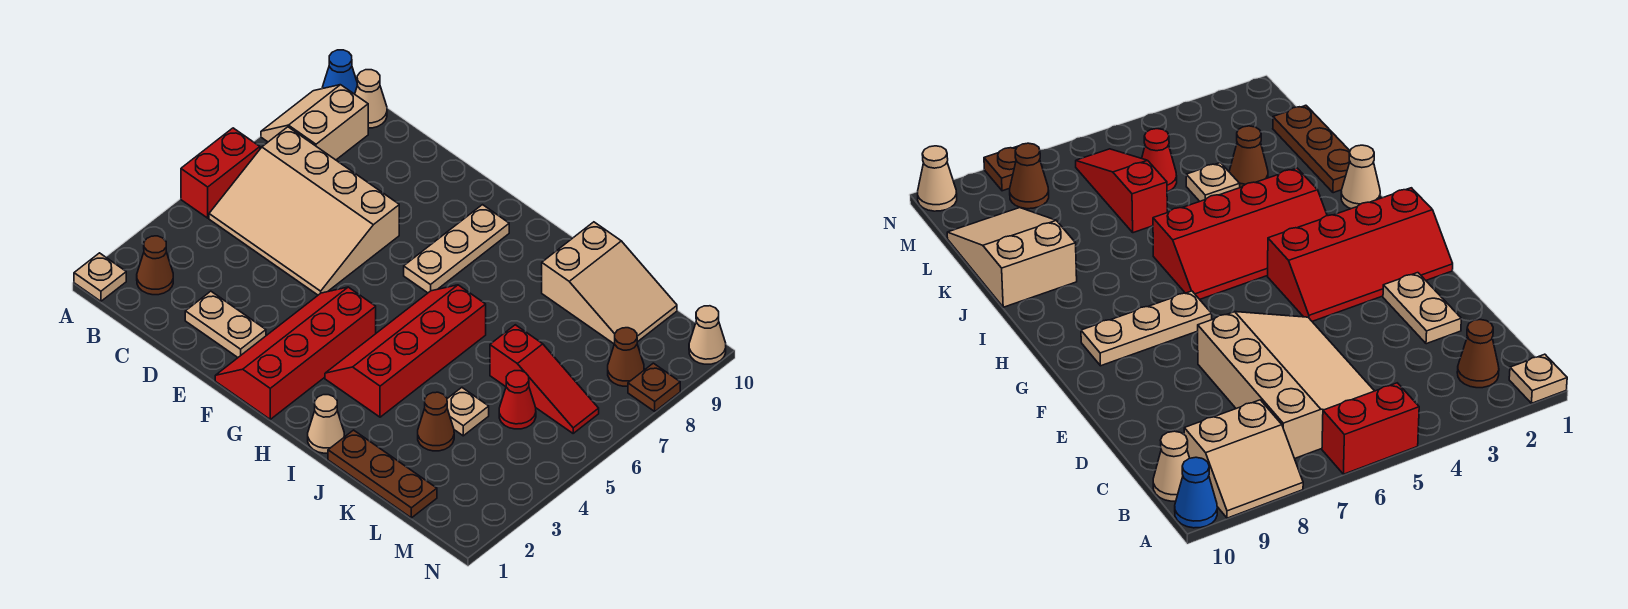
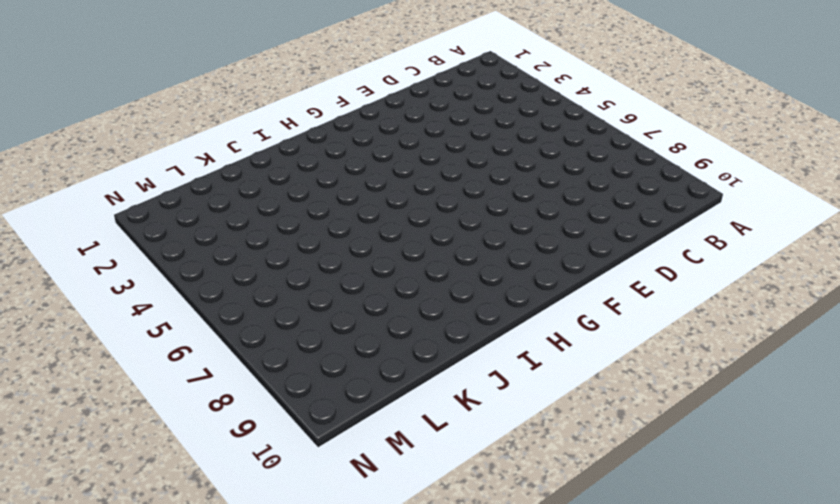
none -> tan 1x1 plate [74,253,126,301]
none -> red 1x2 brick [181,128,260,218]
none -> tan 2x2 slope [261,85,368,160]

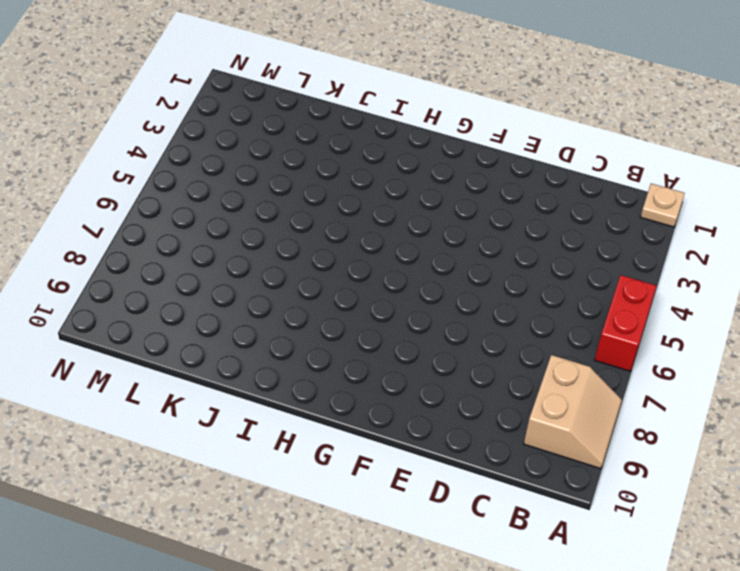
none -> blue 1x1 cone [322,50,358,94]
none -> brown 1x1 cone [137,236,173,295]
none -> tan 3x4 slope [209,127,399,295]

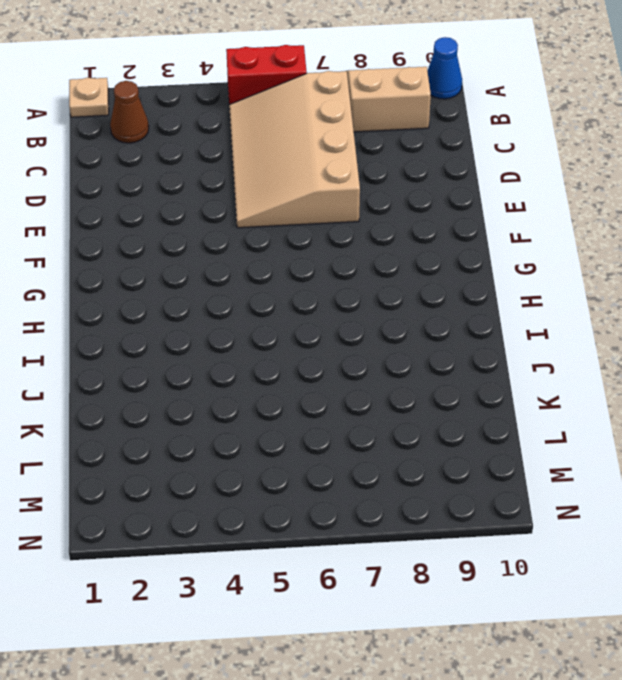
none -> tan 1x1 cone [355,70,387,128]
none -> tan 1x2 plate [185,291,266,357]
none -> red 2x4 slope [215,287,376,419]

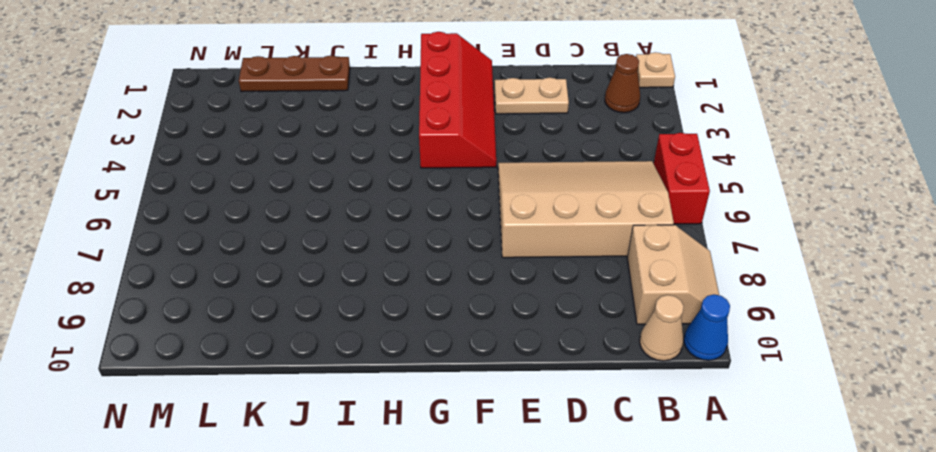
none -> tan 1x3 plate [404,205,509,293]
none -> red 2x4 slope [325,285,486,417]
none -> tan 1x1 cone [308,395,344,453]

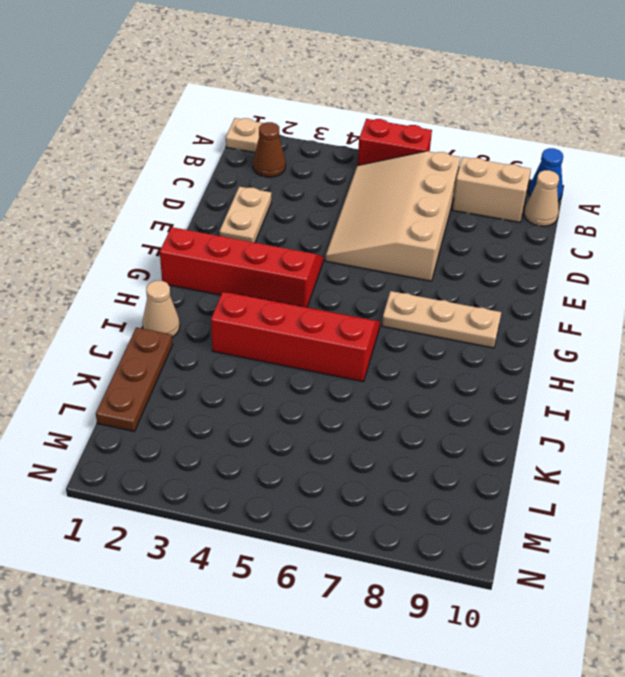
none -> tan 2x3 slope [542,222,677,344]
none -> brown 1x1 cone [418,392,454,451]
none -> tan 1x1 plate [447,388,489,436]

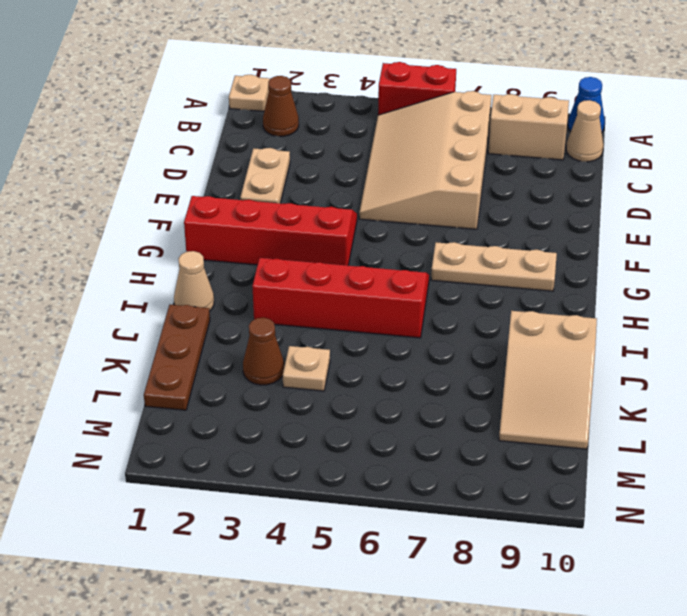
none -> red 1x3 slope [490,325,599,433]
none -> red 1x1 cone [499,371,536,429]
none -> brown 1x1 cone [608,328,644,386]

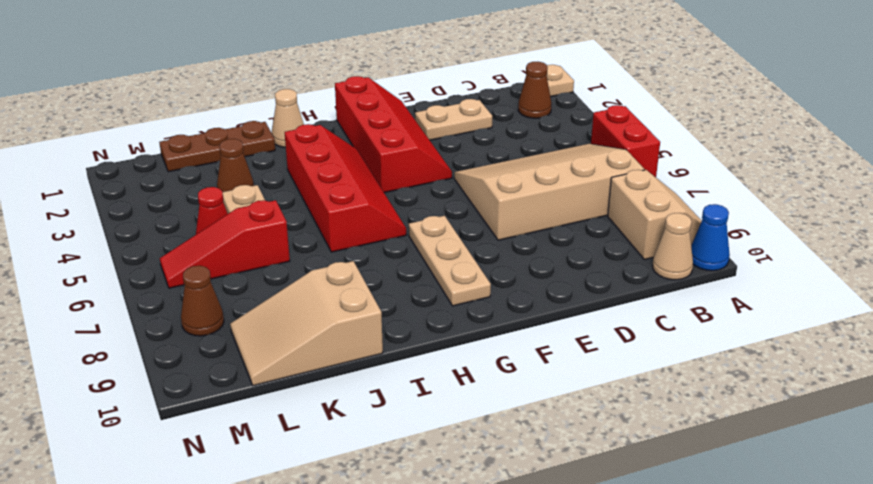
none -> brown 1x1 plate [628,363,680,411]
none -> tan 1x1 cone [689,306,726,364]

